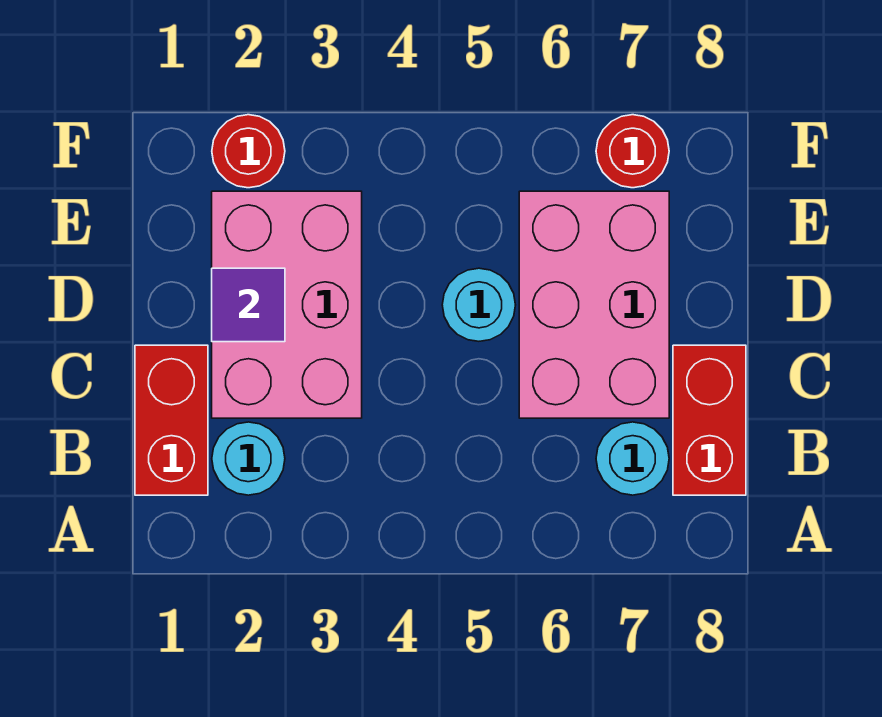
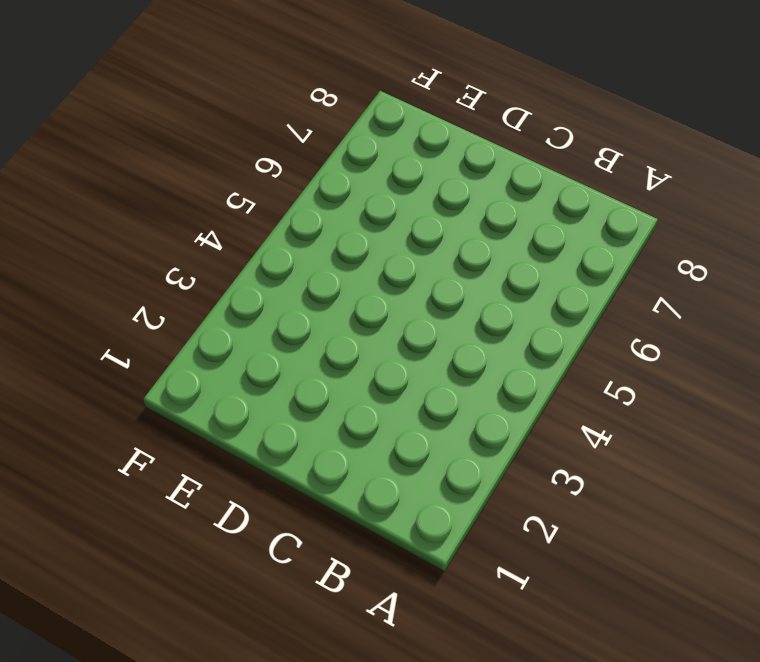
none -> red 1x2 brick [135,345,208,495]
none -> cyan 1x1 round brick [212,422,285,495]

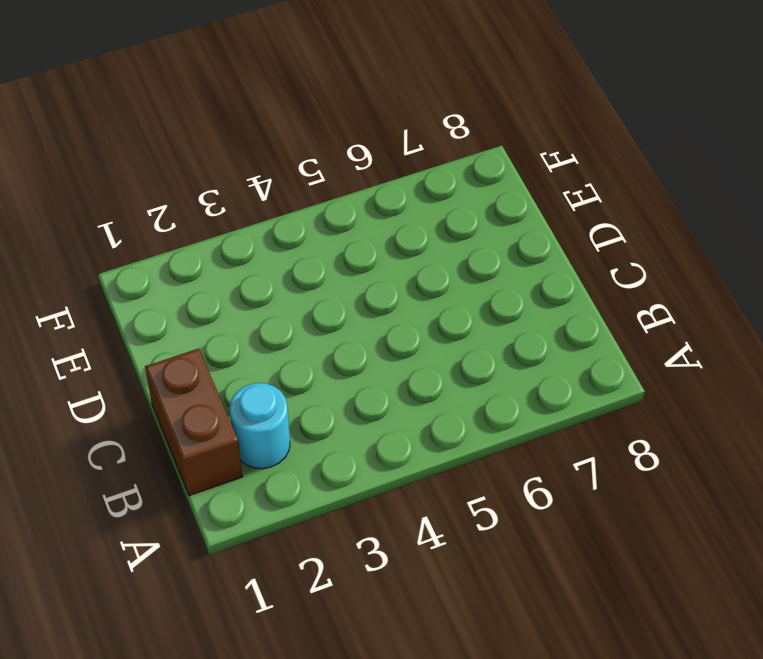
brown 1x2 brick [145,348,243,496] -> red 1x2 brick [135,345,208,495]
none -> cyan 1x1 round brick [596,422,669,495]
none -> red 1x2 brick [673,345,746,495]

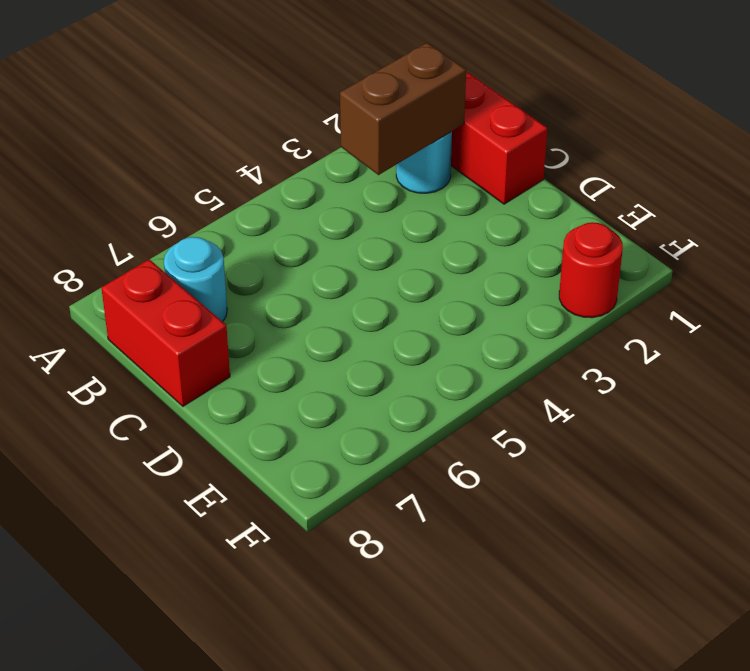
brown 1x2 brick [340,43,466,175] -> none
none -> pink 2x3 brick [212,191,362,418]
none -> pink 2x3 brick [519,191,669,418]

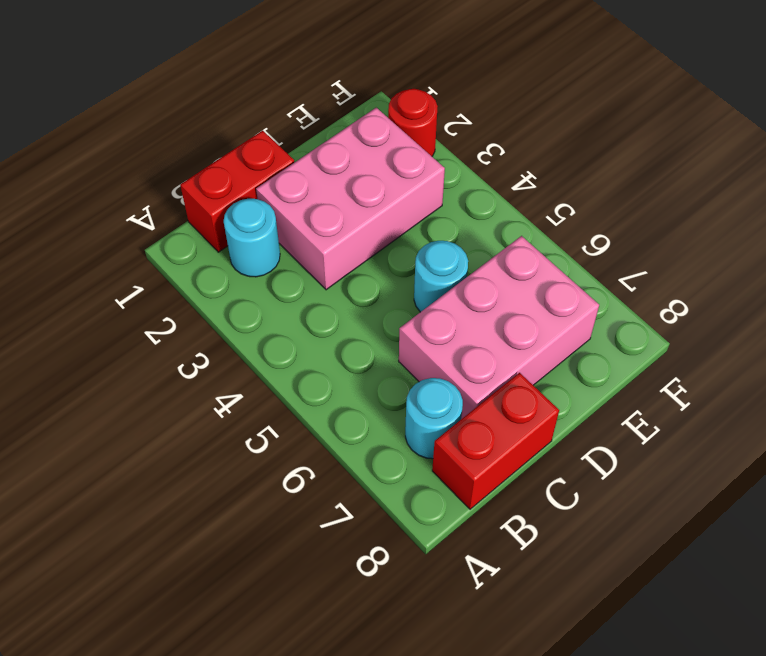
none -> red 1x1 round brick [596,115,669,188]
none -> purple 1x1 tile [212,268,285,342]

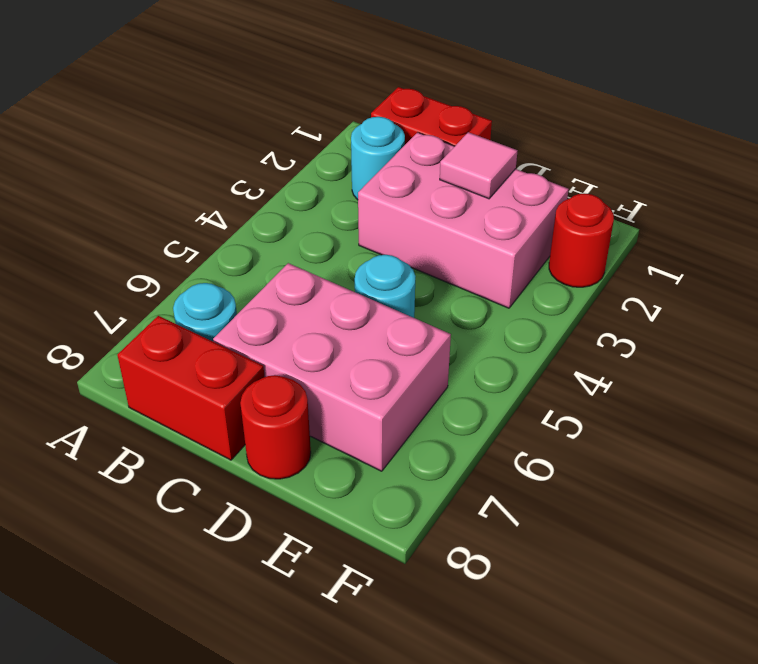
pink 1x1 tile [440,132,517,199] -> purple 1x1 tile [212,268,285,342]
red 1x1 round brick [240,375,311,479] -> red 1x1 round brick moved to [596,115,669,188]

